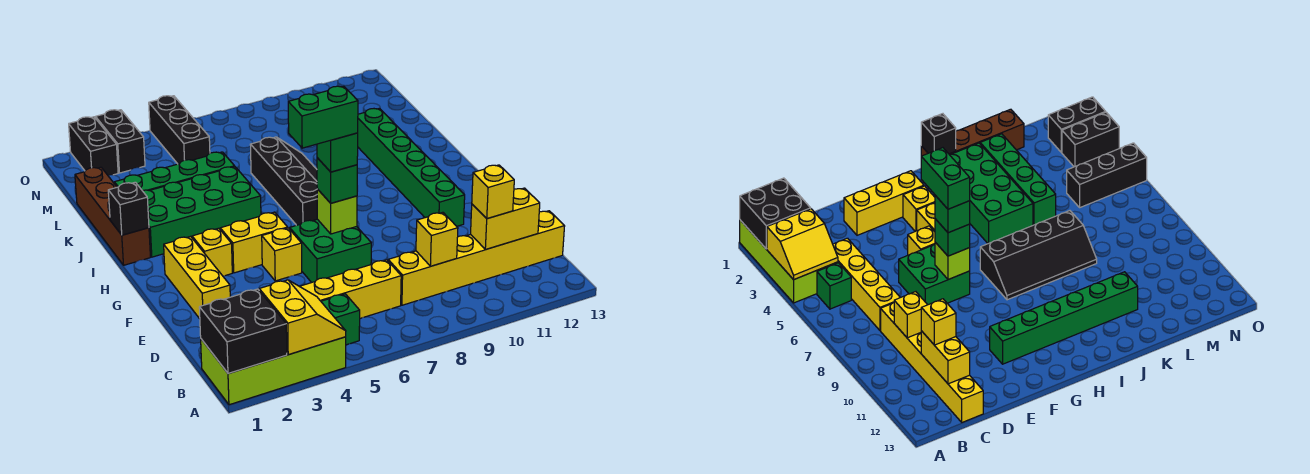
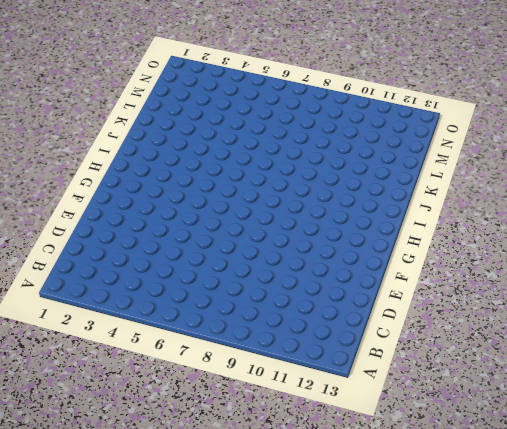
none -> lime 2x4 brick [201,337,346,405]
none -> green 1x1 brick [321,294,360,345]
none -> yellow 1x4 brick [300,260,401,318]

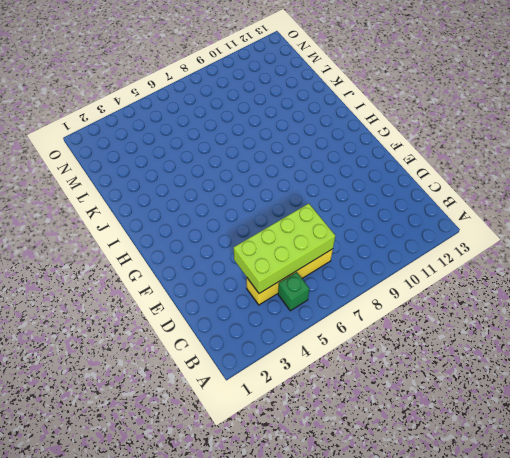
lime 2x4 brick [234,204,335,293] -> lime 2x4 brick moved to [201,337,346,405]
none -> yellow 1x6 brick [388,211,565,305]
none -> yellow 1x3 brick [164,237,230,319]
none -> green 2x2 brick [290,219,371,283]

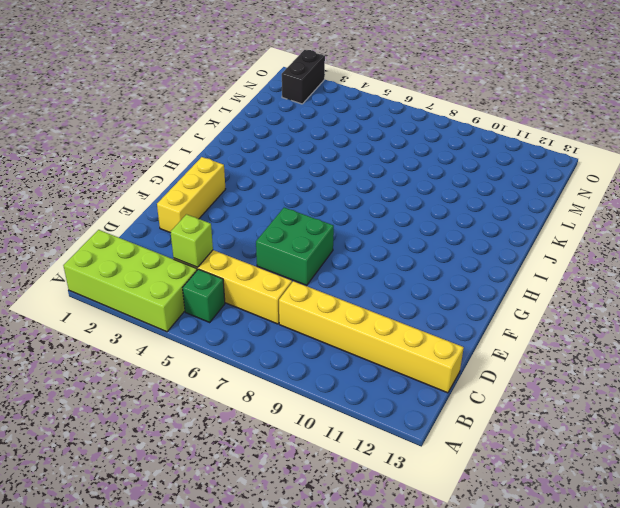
lime 1x1 brick [170,214,213,267] -> lime 1x1 brick moved to [317,189,357,234]
none -> yellow 1x1 brick [262,228,302,281]
none -> green 1x6 brick [358,108,465,226]
none -> yellow 1x1 brick [192,228,232,276]

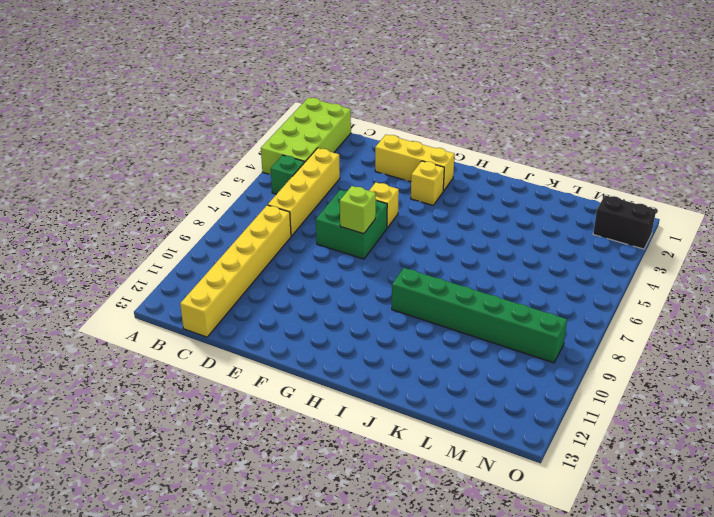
green 1x6 brick [392,268,567,363] -> green 1x6 brick moved to [358,108,465,226]
none -> yellow 1x2 brick [220,212,288,273]
none -> black 2x4 slope [250,137,317,225]
none -> brown 1x4 brick [75,167,150,265]

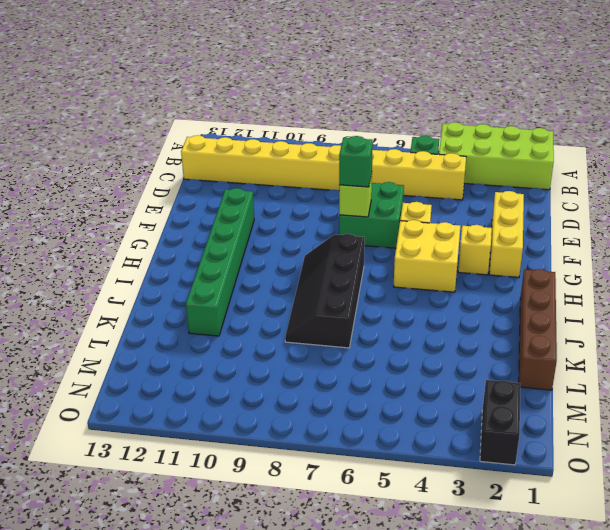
yellow 2x2 brick [394,220,460,292] -> yellow 1x2 brick [220,212,288,273]
none -> green 2x4 brick [142,167,261,257]
none -> green 1x4 brick [114,152,235,191]
none -> black 1x3 brick [149,96,210,164]

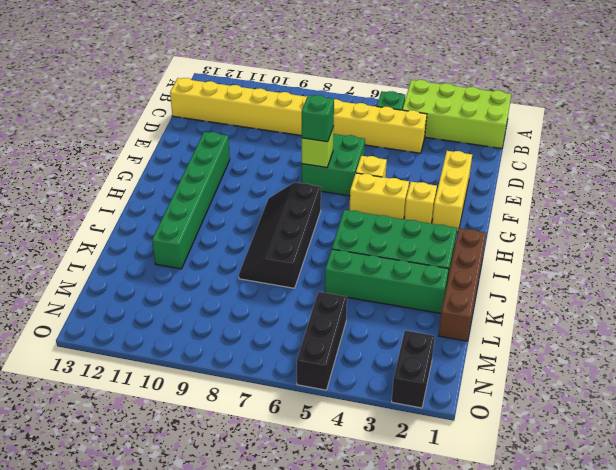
none -> black 1x2 brick [96,110,145,173]
none -> black 2x2 brick [199,289,287,374]
none -> yellow 2x2 slope [259,280,346,355]

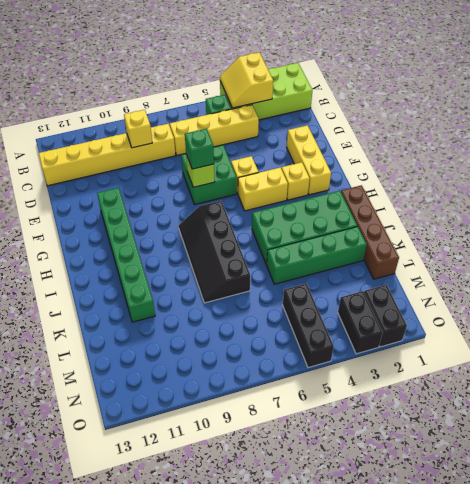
none -> black 2x2 brick [199,289,287,374]
none -> yellow 1x2 brick [471,188,540,250]
none -> black 1x1 brick [108,182,149,235]

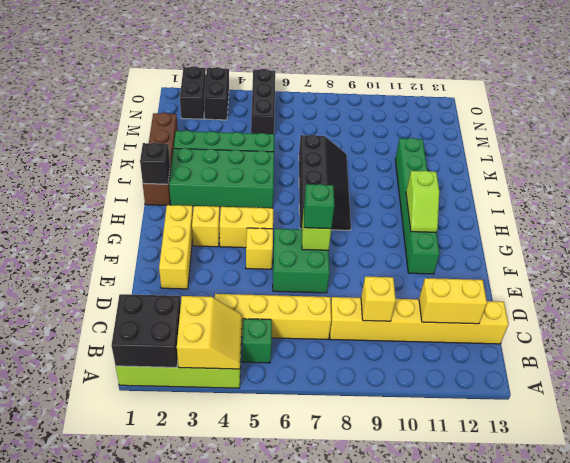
lime 1x2 slope [406,171,439,232] -> none
none -> yellow 1x1 brick [472,165,514,219]
none -> green 1x1 brick [317,133,358,172]
none -> green 1x2 brick [288,86,358,148]

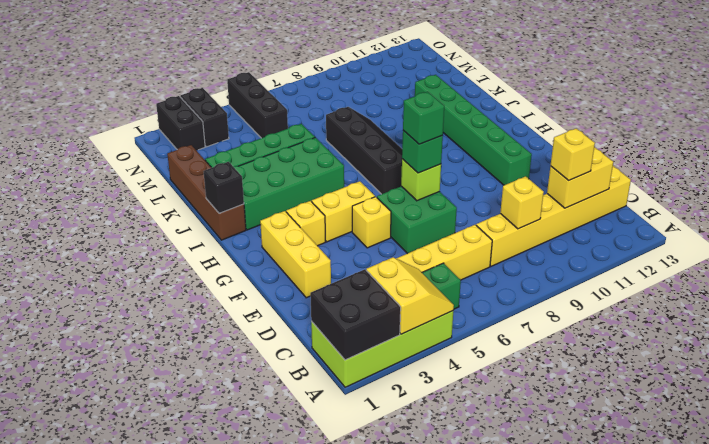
none -> green 1x2 brick [288,86,358,148]

